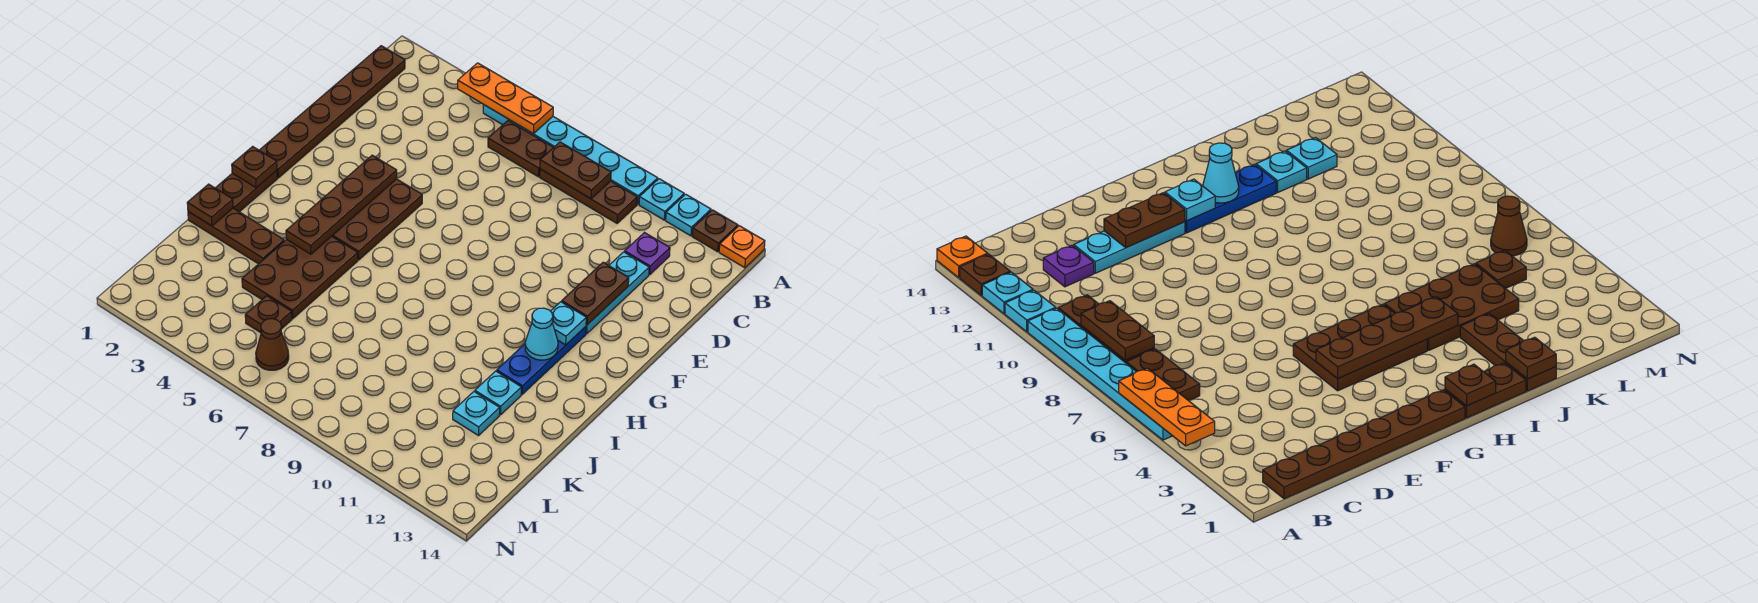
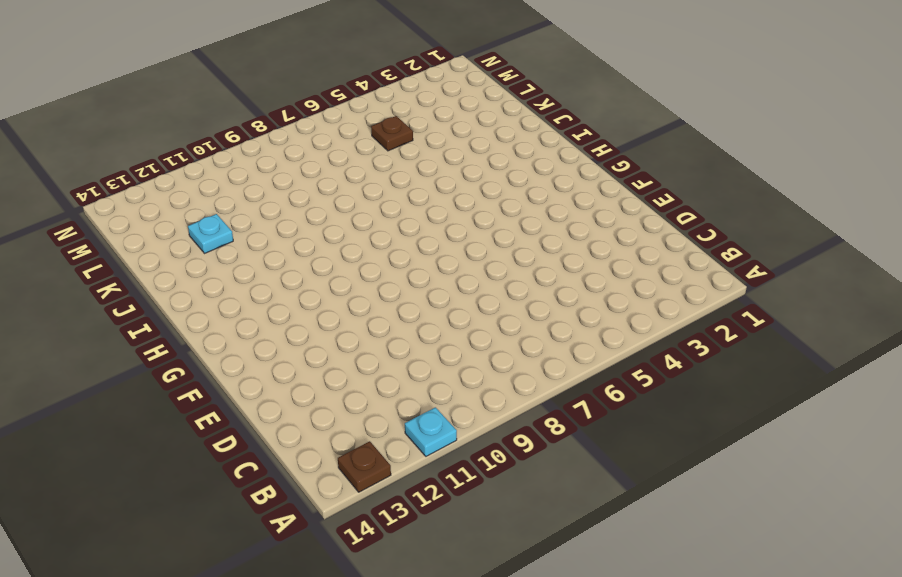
none -> cyan 1x6 plate [483,105,658,204]
none -> cyan 1x1 plate [666,194,711,236]
none -> orange 1x1 plate [719,226,765,268]

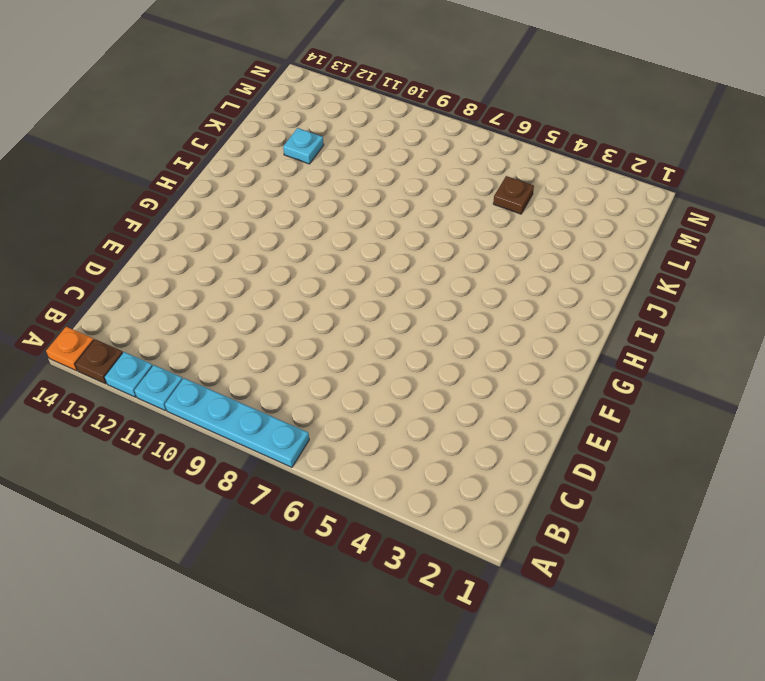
cyan 1x4 plate [165,378,309,467] -> cyan 1x6 plate [483,105,658,204]
none -> brown 1x6 plate [259,46,405,178]
none -> brown 1x2 plate [488,121,554,177]
none -> brown 1x3 plate [540,169,637,223]

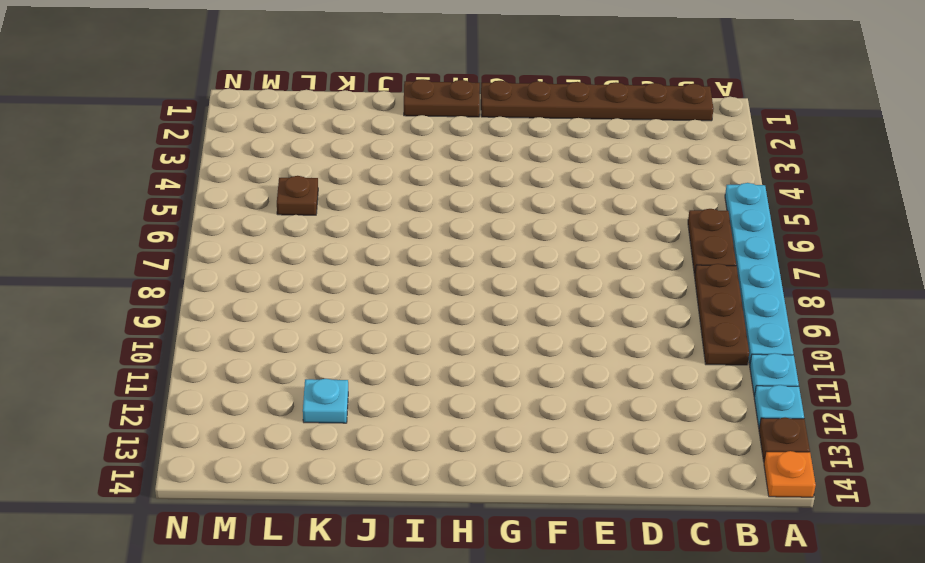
none -> purple 1x1 plate [625,233,670,275]
none -> cyan 1x3 plate [586,252,649,334]
none -> brown 2x3 plate [332,179,422,260]

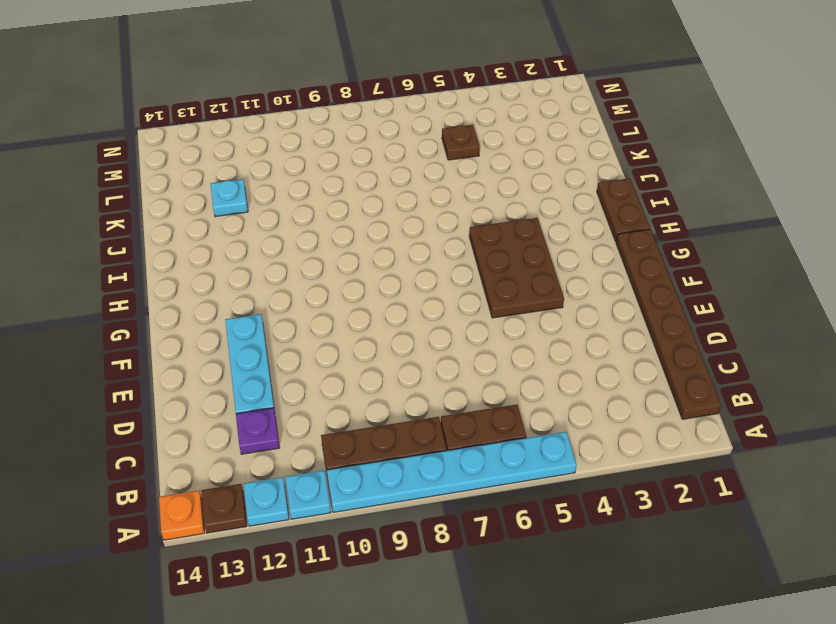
none -> blue 1x3 plate [497,327,586,394]
none -> brown 2x3 plate [242,236,358,319]
none -> brown 1x3 plate [188,208,284,264]

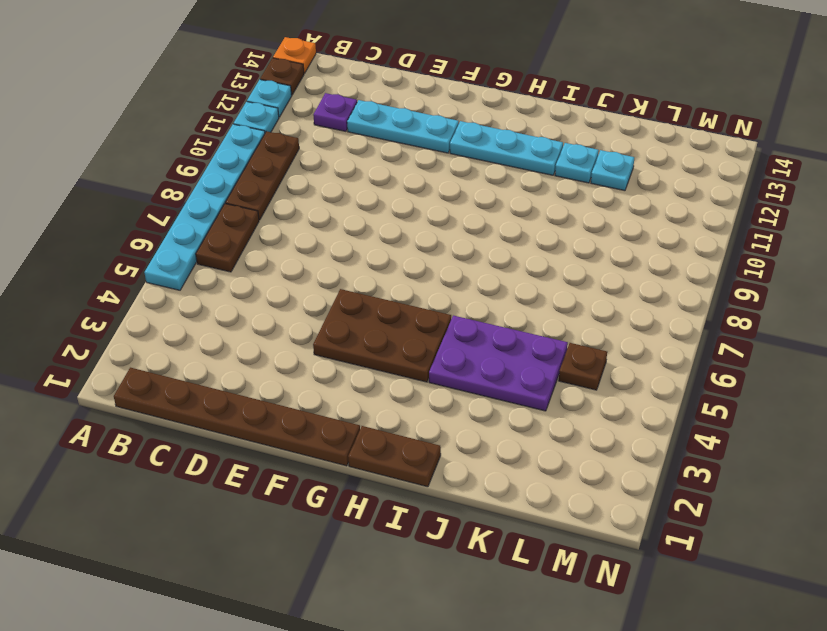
cyan 1x3 plate [450,121,563,175] -> blue 1x3 plate [497,327,586,394]
purple 2x3 plate [429,316,568,411] -> brown 2x3 plate [242,236,358,319]
none -> brown 1x3 plate [188,208,284,264]
none -> brown 1x1 cone [256,319,289,370]
none -> orange 1x3 plate [458,63,553,133]

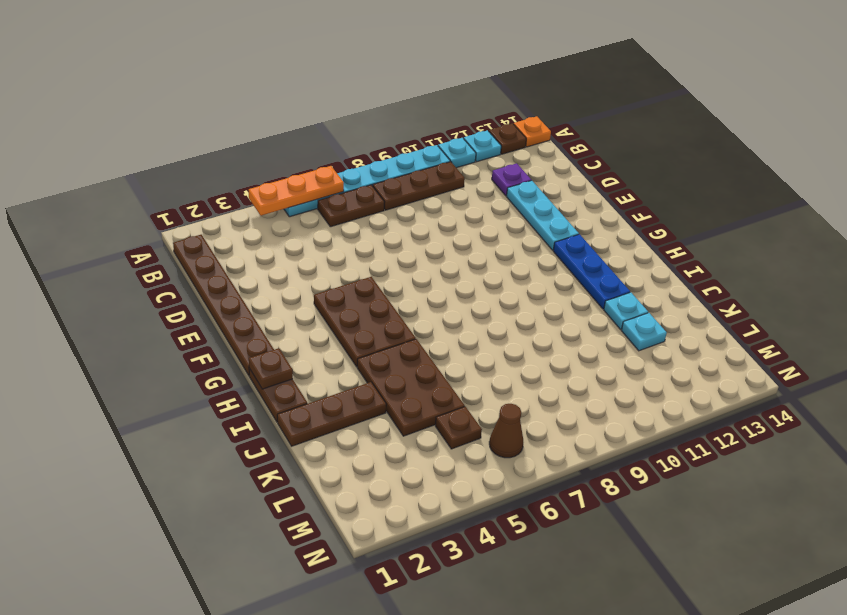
none -> brown 1x2 plate [540,142,611,199]
none -> brown 1x2 plate [562,262,629,325]
none -> brown 1x4 plate [286,155,397,254]

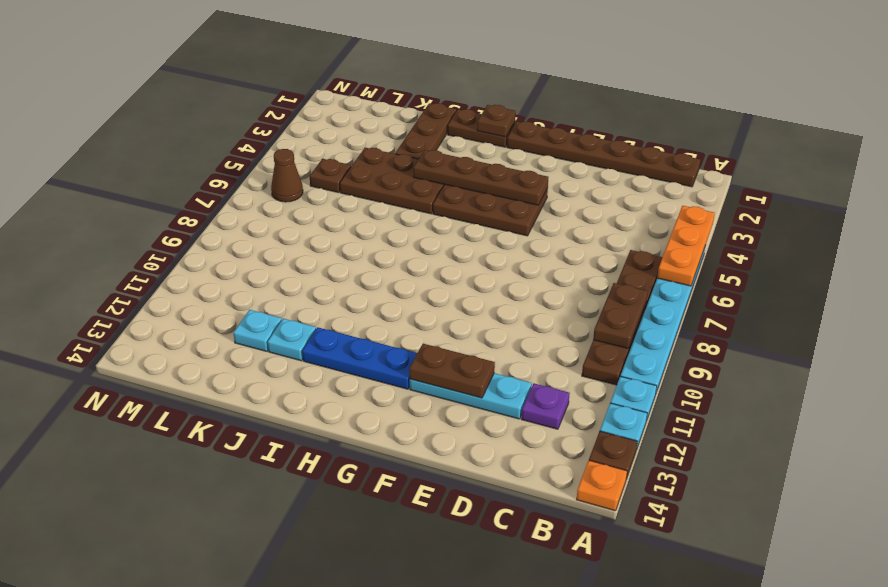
none -> cyan 1x1 plate [551,302,586,345]
none -> cyan 1x1 cone [525,308,558,360]
none -> brown 1x1 plate [187,184,233,226]

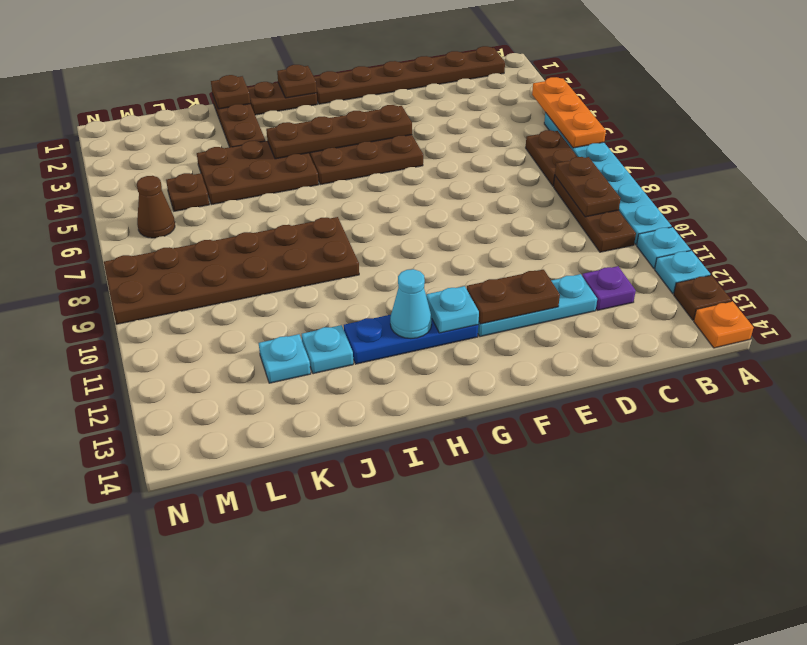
brown 2x6 plate [104,217,359,324] -> none

